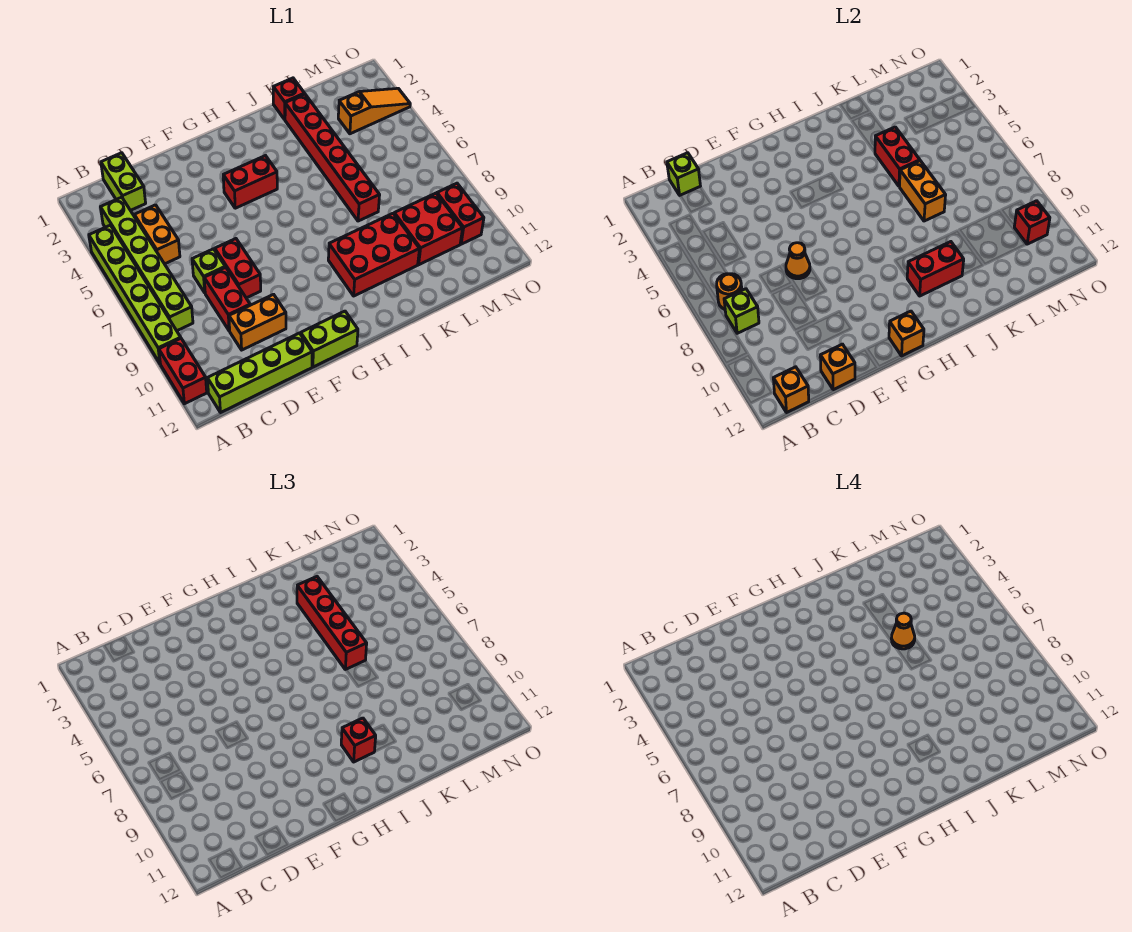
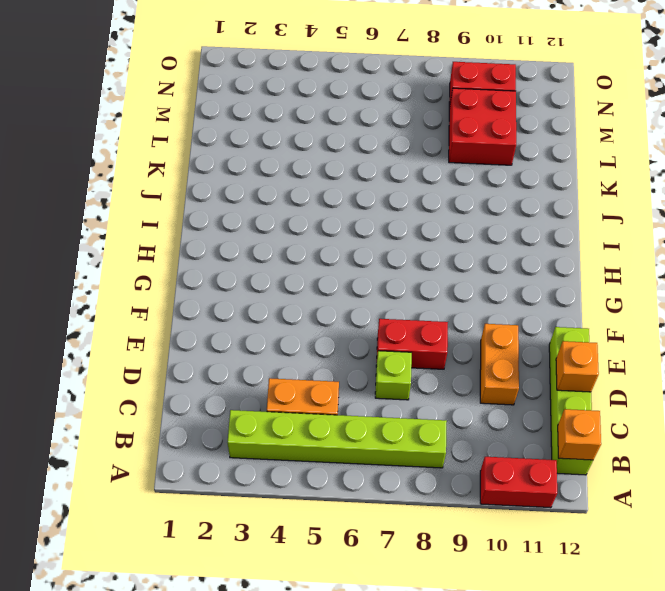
none -> lime 1x6 brick [89,225,181,363]
none -> lime 1x2 brick [101,153,146,210]
none -> red 1x2 brick [204,267,250,331]
none -> lime 1x2 brick [301,311,358,367]

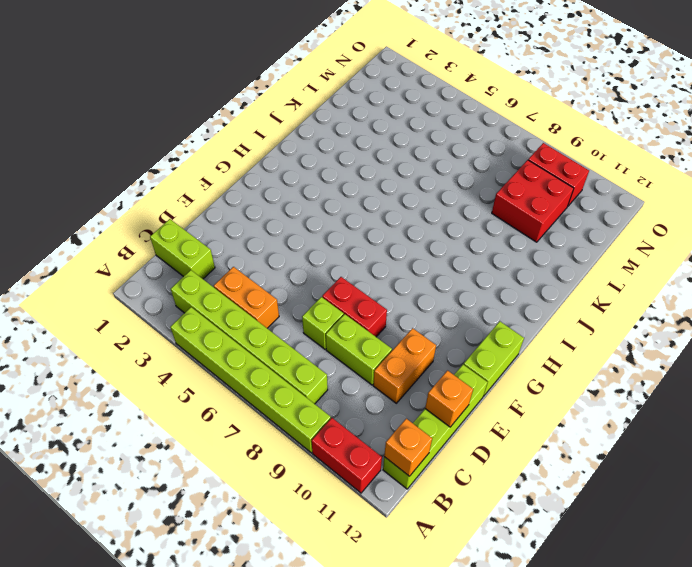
lime 1x2 brick [326,314,392,385] -> red 1x2 brick [204,267,250,331]
none -> red 1x2 brick [223,156,277,208]
none -> red 2x3 brick [328,213,419,296]
none -> red 1x1 brick [273,78,305,119]
none -> red 1x6 brick [285,94,380,221]

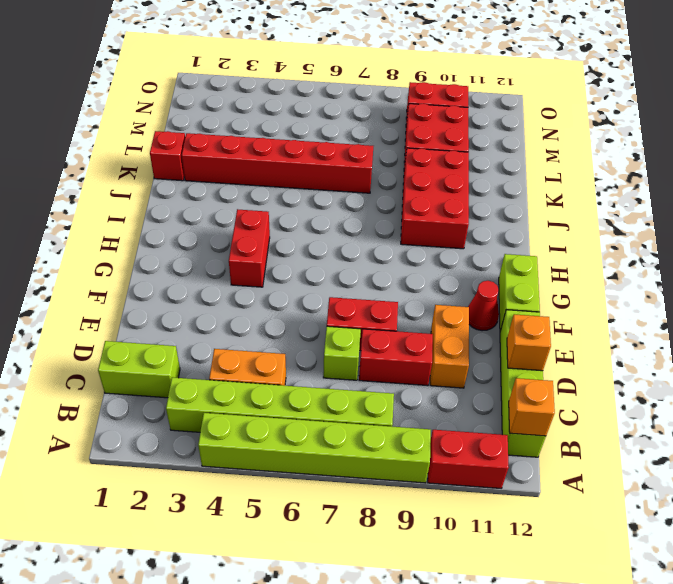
red 1x1 cone [468,281,499,331] -> none
none -> orange 1x3 slope [338,88,410,134]
none -> orange 1x1 round brick [717,274,742,309]
none -> lime 1x1 brick [724,289,759,333]
none -> lime 1x1 brick [667,153,700,195]

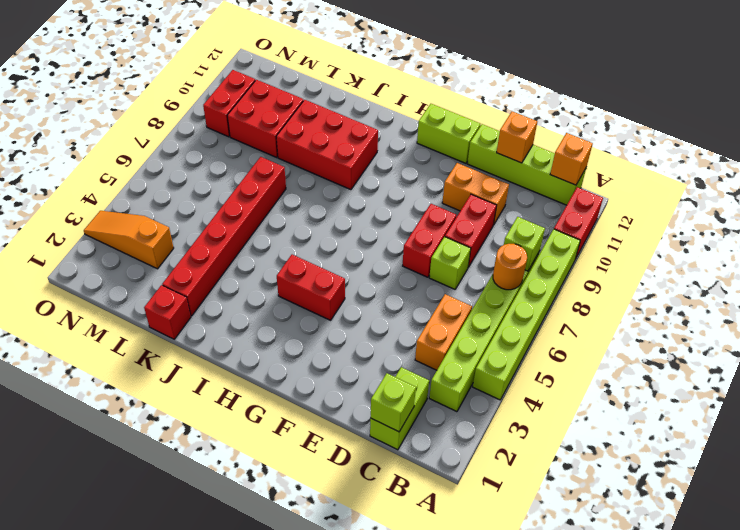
none -> orange 1x1 cone [786,243,810,279]
none -> orange 1x1 brick [889,311,924,356]
none -> red 1x2 brick [907,242,964,296]
none -> red 1x2 brick [875,127,920,186]

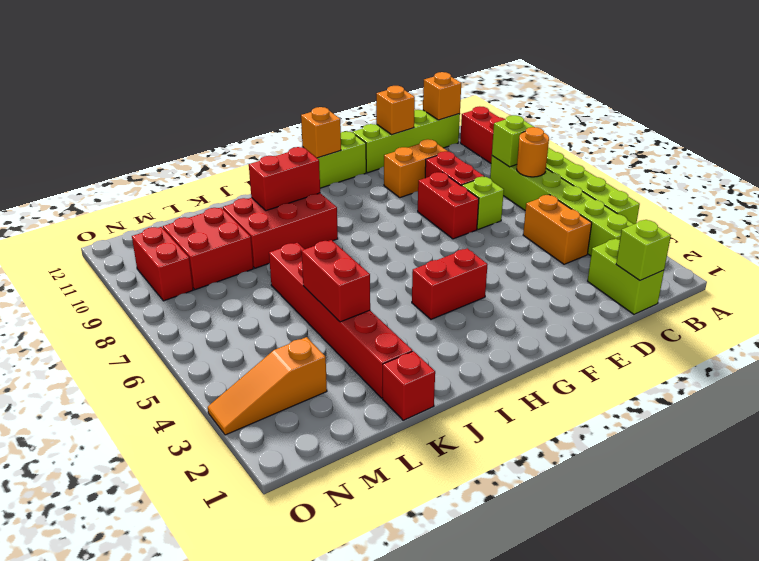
none -> orange 1x1 cone [786,243,810,279]
none -> orange 1x2 brick [899,161,946,221]
none -> red 1x1 brick [1014,201,1050,244]
none -> red 1x1 brick [341,718,376,762]

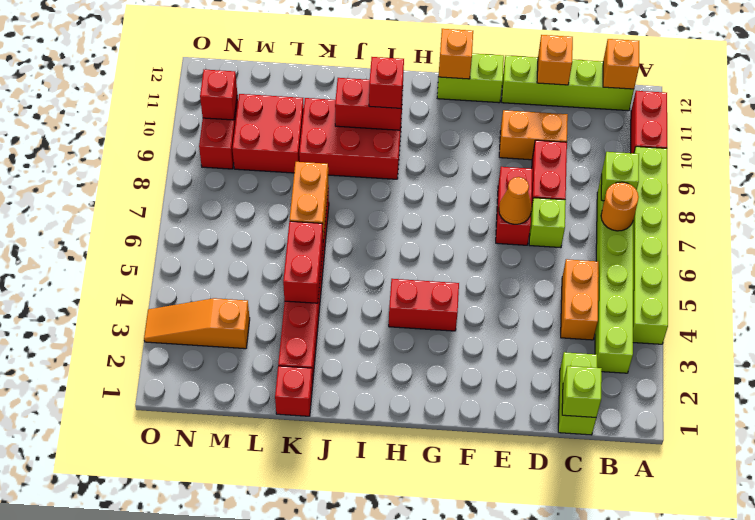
none -> red 1x4 brick [297,577,367,670]
none -> orange 1x1 cone [891,613,915,649]

